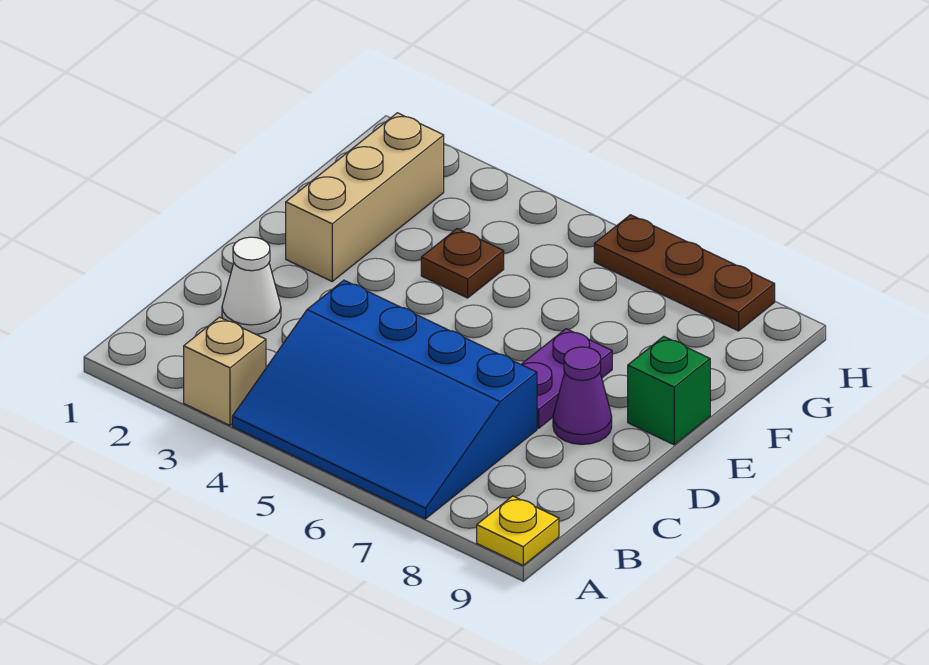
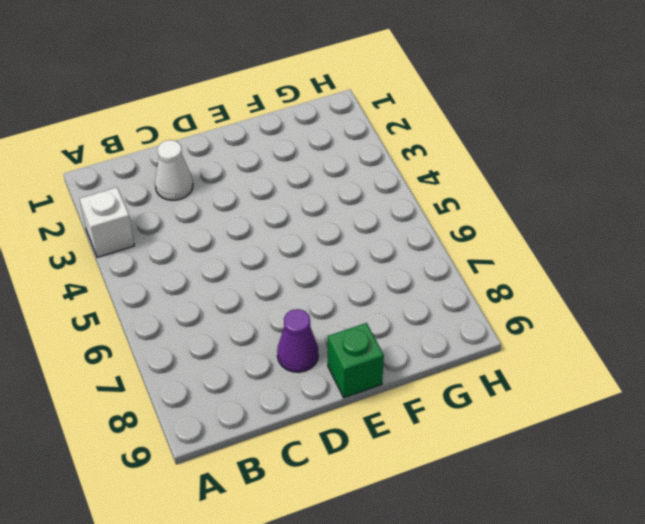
white 1x1 brick [80,187,134,257] -> tan 1x1 brick [184,317,266,425]
none -> blue 3x4 slope [232,280,537,519]
none -> yellow 1x1 plate [477,496,559,565]

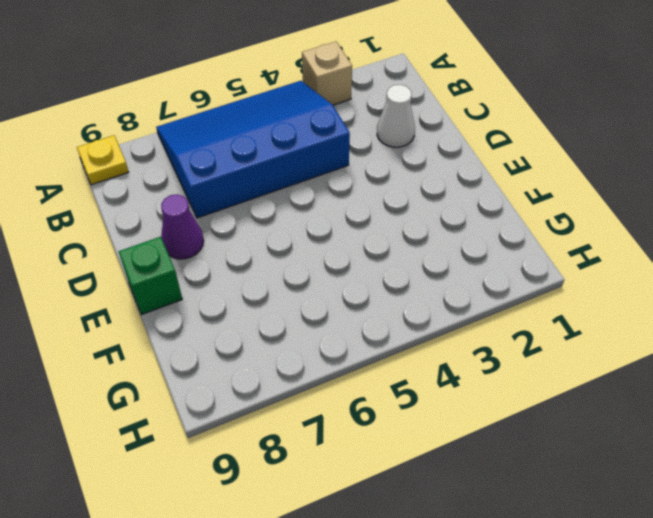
none -> purple 1x2 plate [521,329,612,428]
none -> tan 1x3 brick [286,113,444,281]

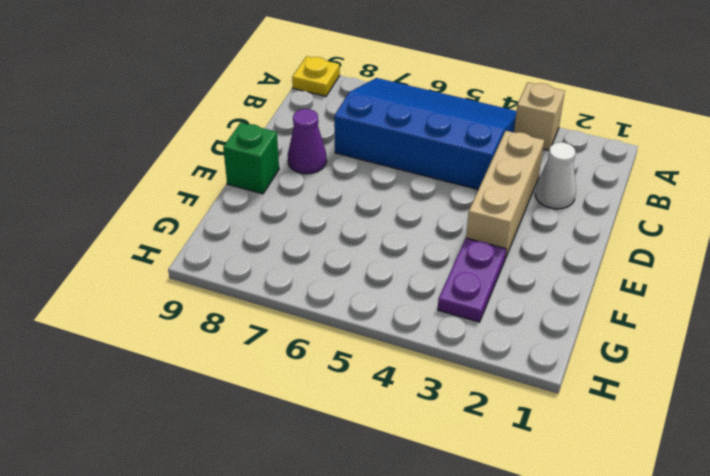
tan 1x3 brick [466,131,544,259] -> tan 1x3 brick moved to [286,113,444,281]
purple 1x2 plate [438,238,506,322] -> purple 1x2 plate moved to [521,329,612,428]
none -> brown 1x1 plate [421,229,504,298]
none -> brown 1x3 plate [594,215,775,331]

